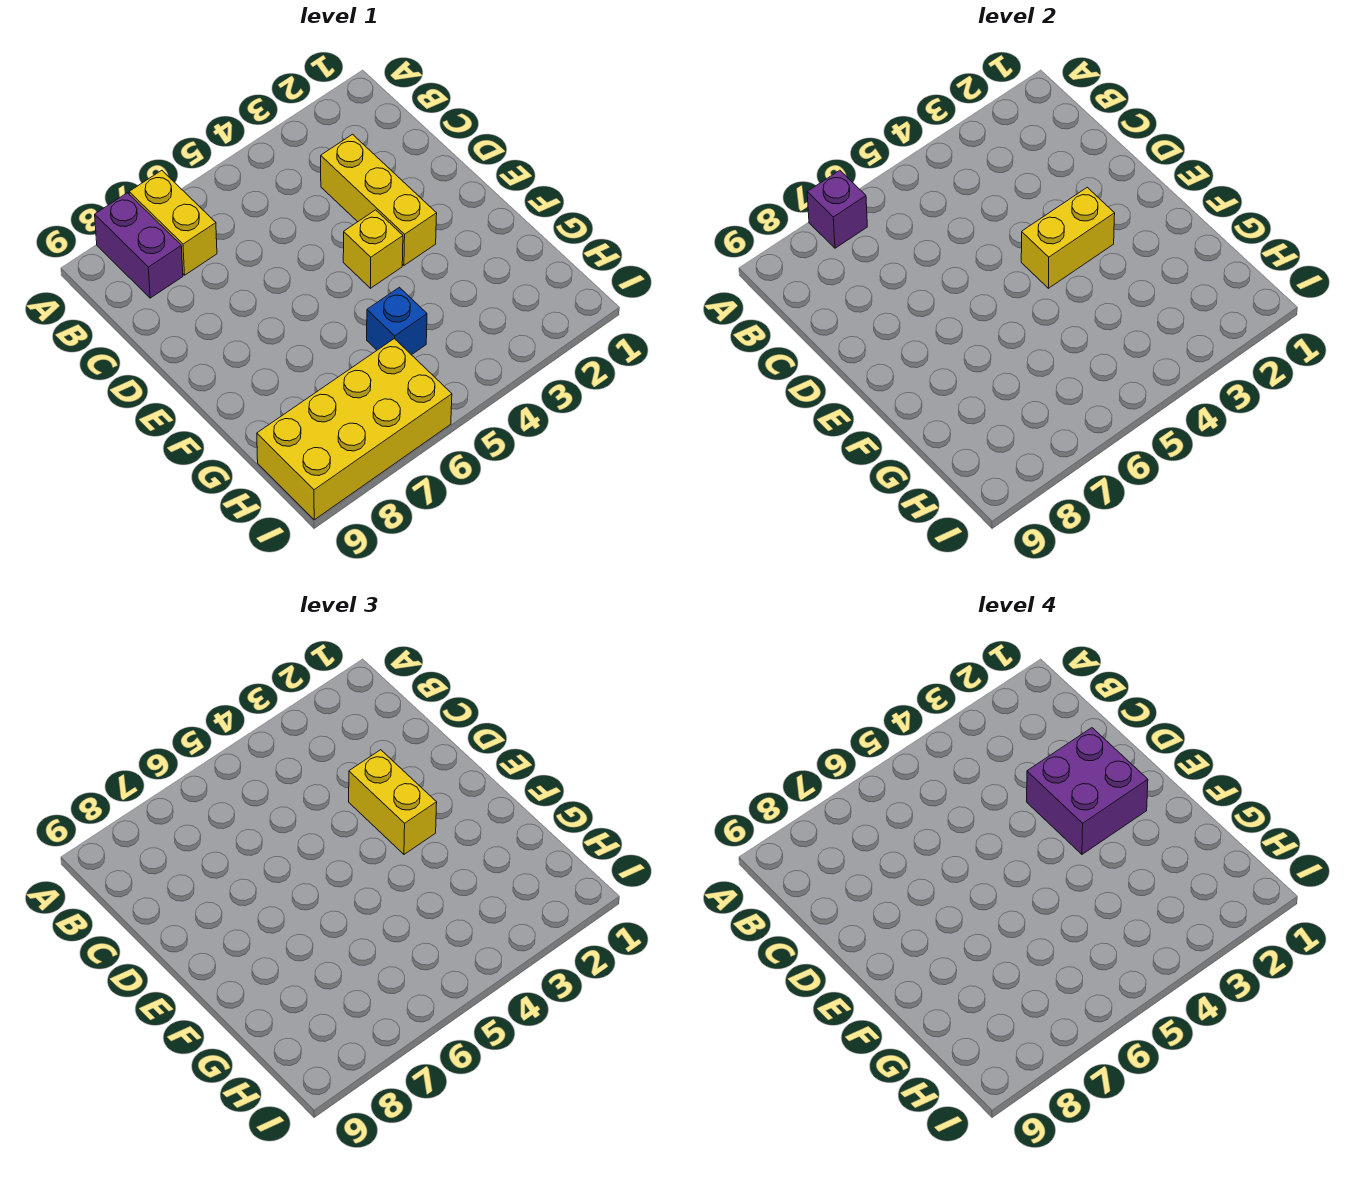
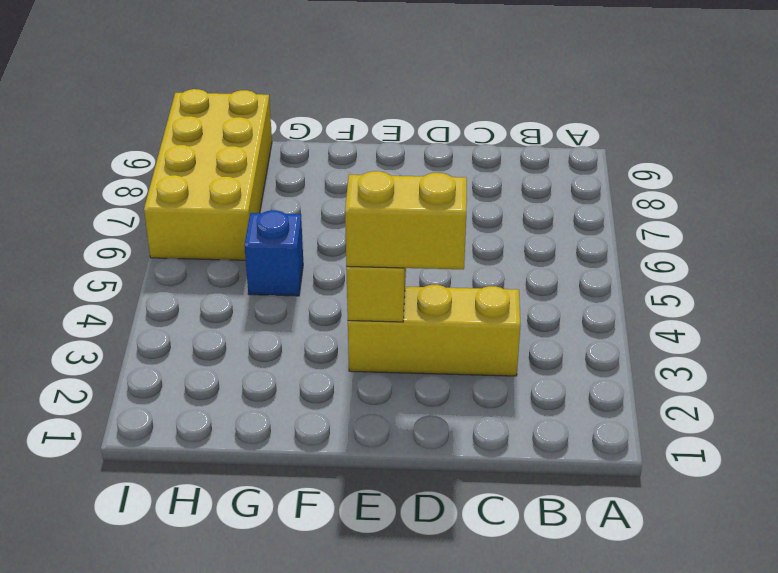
none -> yellow 1x2 brick [129,170,217,275]
none -> purple 1x2 brick [95,193,183,298]

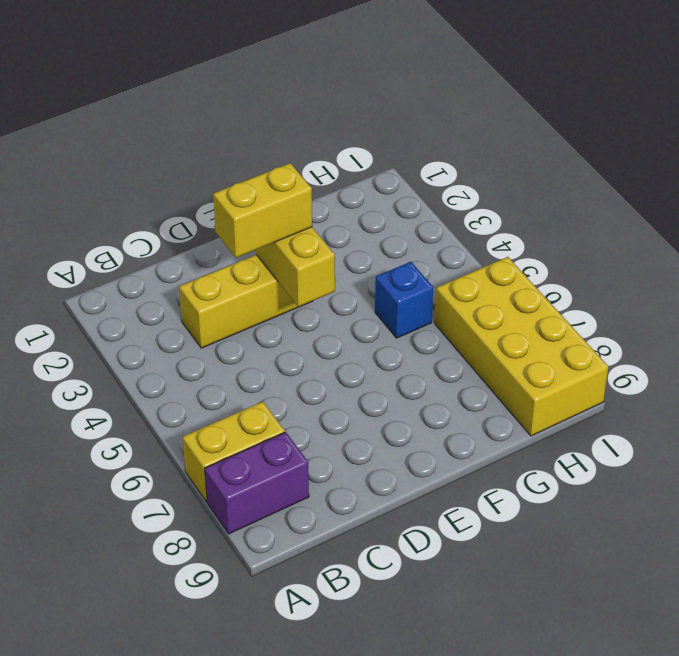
none -> yellow 1x1 brick [343,210,403,288]
none -> purple 1x1 brick [807,170,867,248]

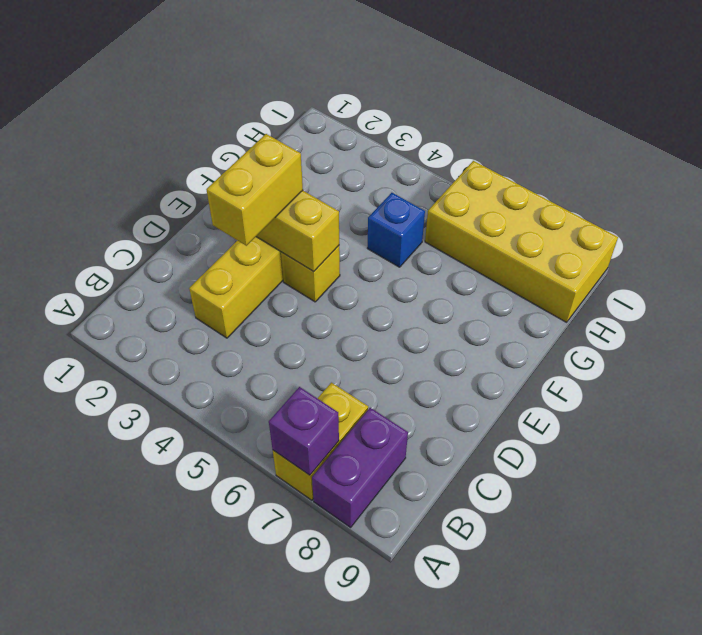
none -> purple 2x2 brick [1027,728,1148,854]

